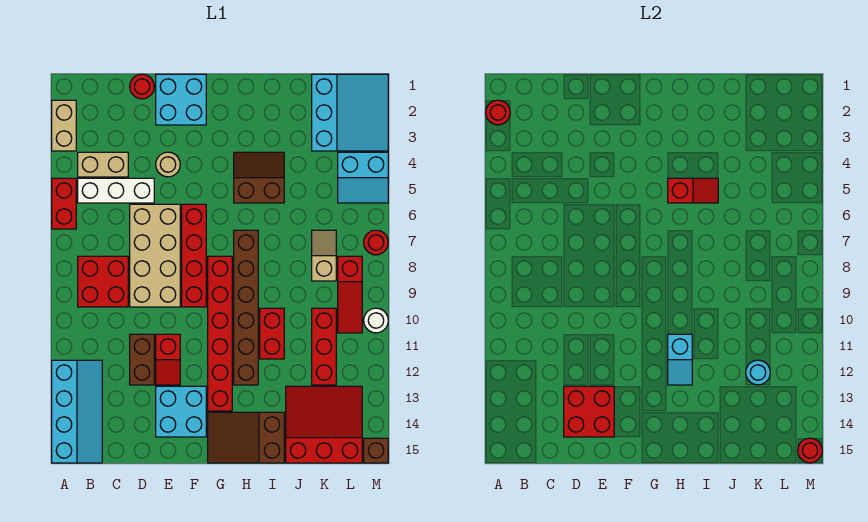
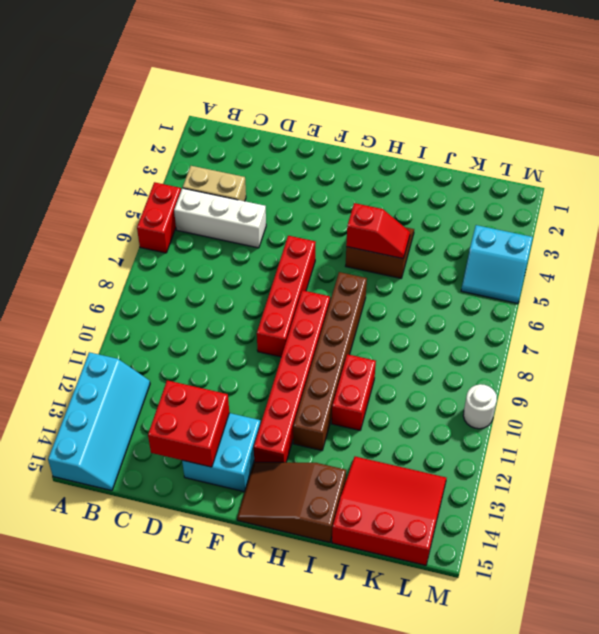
none -> tan 1x2 brick [52,100,76,151]
none -> red 2x2 brick [78,256,128,307]
none -> red 1x1 round brick [130,74,154,99]
none -> tan 2x4 brick [130,204,180,307]

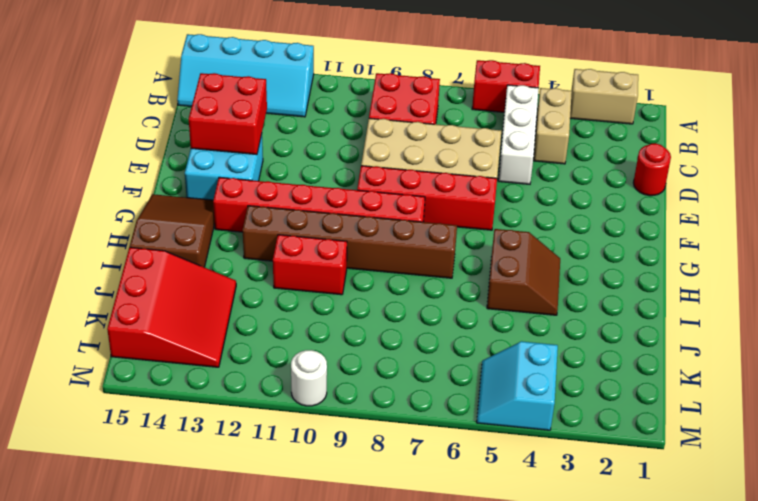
none -> brown 1x2 brick [130,334,154,385]
none -> cyan 2x2 brick [156,74,206,125]
none -> tan 1x1 round brick [156,152,180,177]
none -> red 1x2 slope [156,334,180,385]

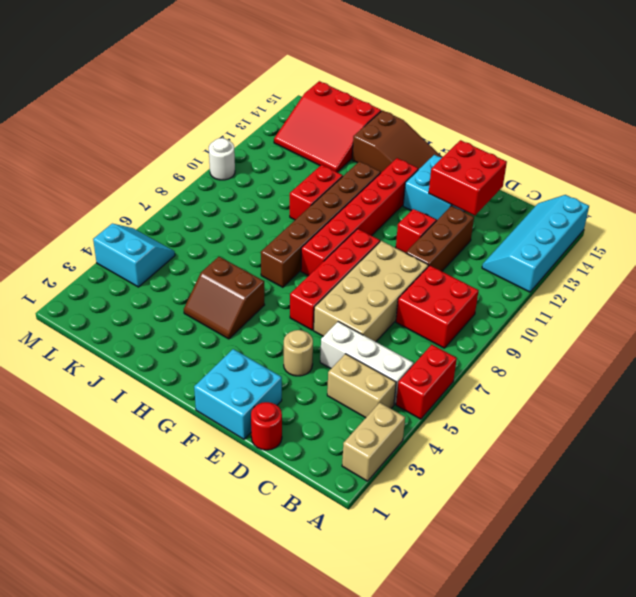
brown 1x3 brick [406,206,474,271] -> brown 1x2 brick [130,334,154,385]
none -> cyan 3x3 slope [312,74,388,151]
none -> tan 1x2 slope [312,230,336,281]
none -> red 1x3 brick [312,308,336,385]
none -> red 1x3 slope [338,256,362,333]

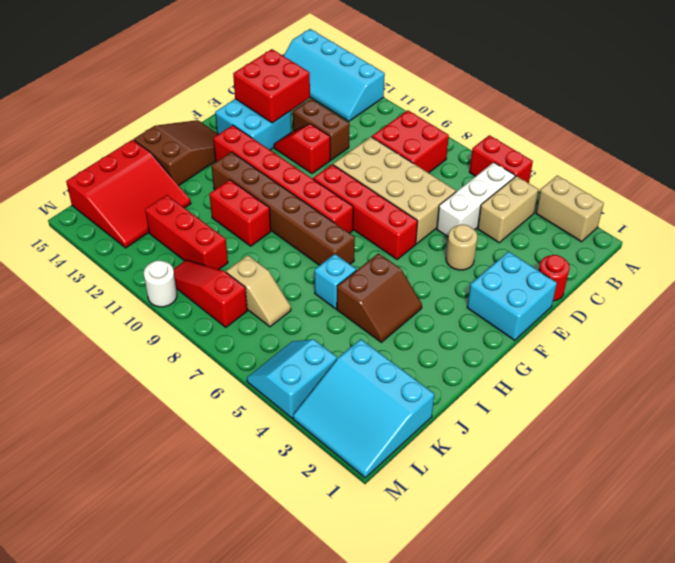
cyan 1x1 brick [314,254,356,309] -> none
none -> red 1x1 round brick [364,230,388,255]
none -> brown 1x1 brick [364,438,388,463]
none -> red 1x1 round brick [486,100,510,125]
none -> red 1x2 slope [668,178,718,203]

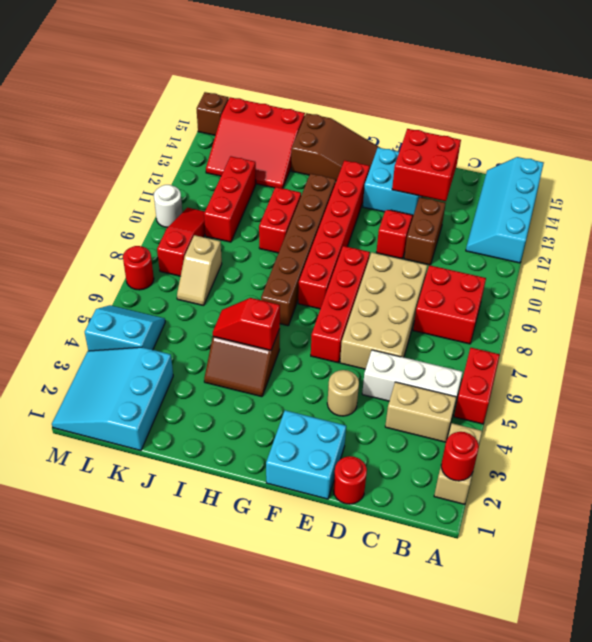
none -> cyan 1x2 slope [668,334,692,385]
none -> cyan 1x1 round brick [746,360,770,385]
none -> red 1x1 round brick [798,438,822,463]

